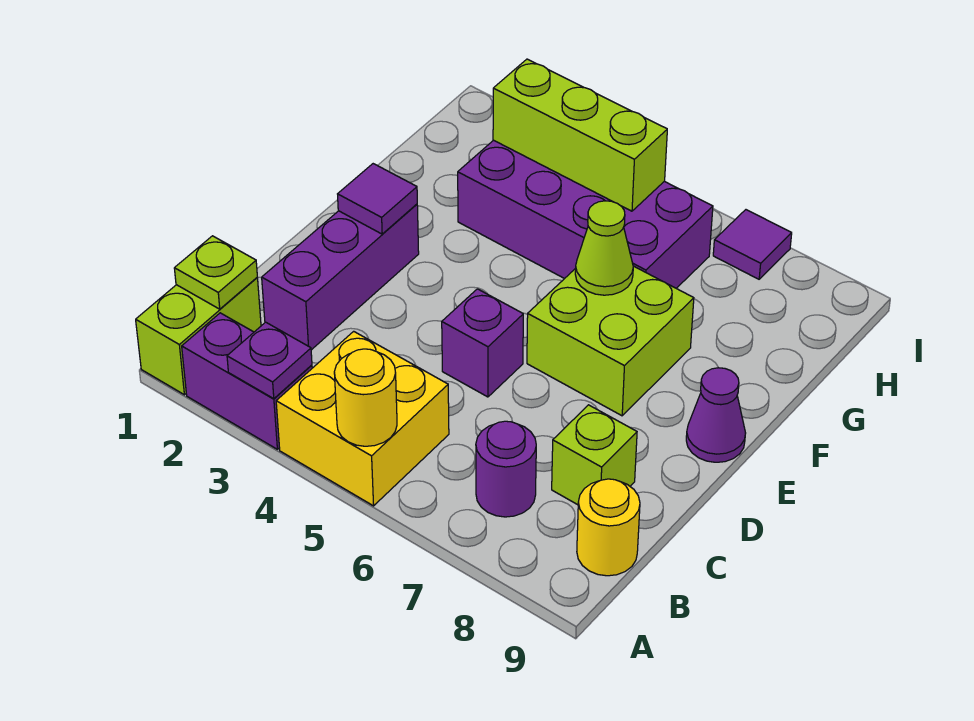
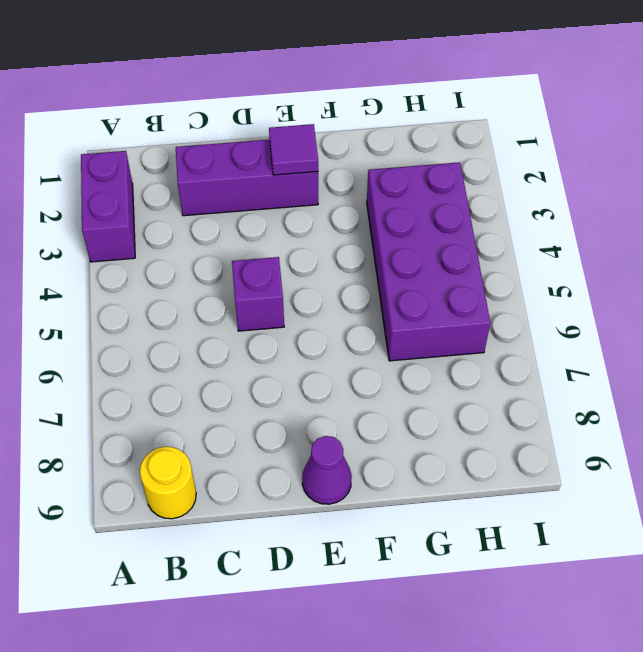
none -> lime 1x2 brick [136,277,261,395]
none -> yellow 2x2 brick [276,331,449,506]
none -> purple 1x1 round brick [476,421,536,517]

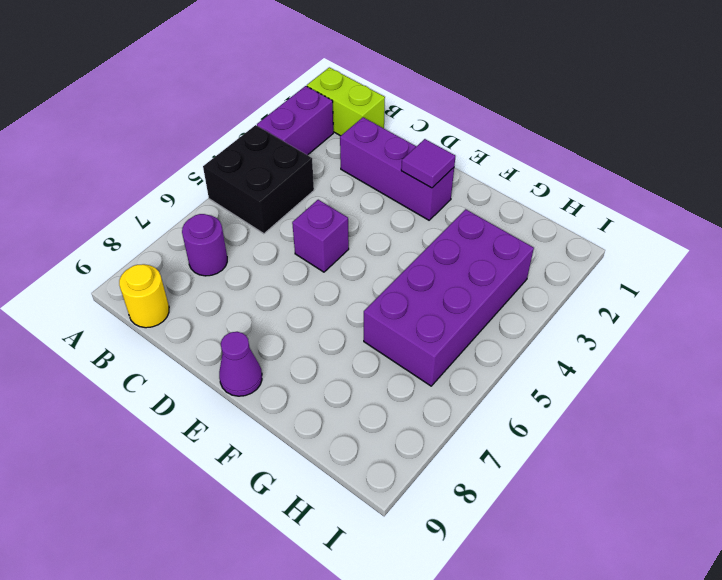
black 2x2 brick [203,125,314,234] -> yellow 2x2 brick [276,331,449,506]
none -> lime 1x1 brick [552,405,637,505]
none -> lime 2x2 brick [527,266,694,416]
none -> purple 1x1 tile [713,210,792,279]

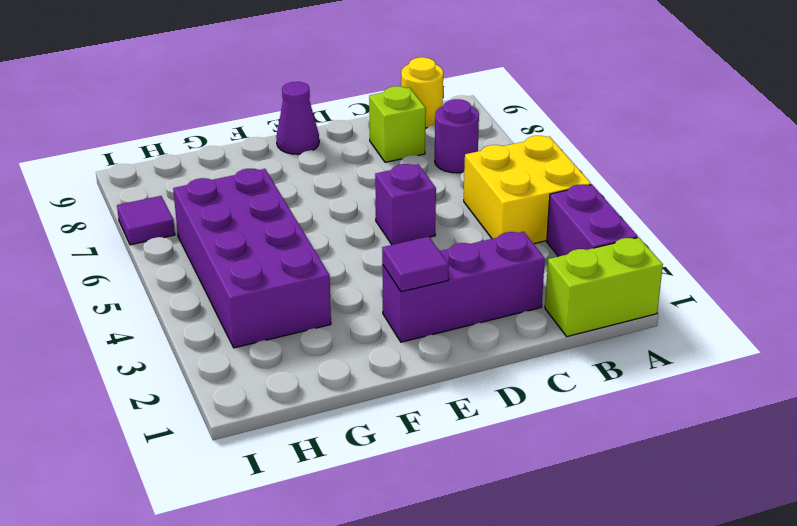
none -> lime 2x2 brick [527,266,694,416]
none -> purple 1x1 plate [227,322,312,399]
none -> yellow 1x1 round brick [334,349,397,446]

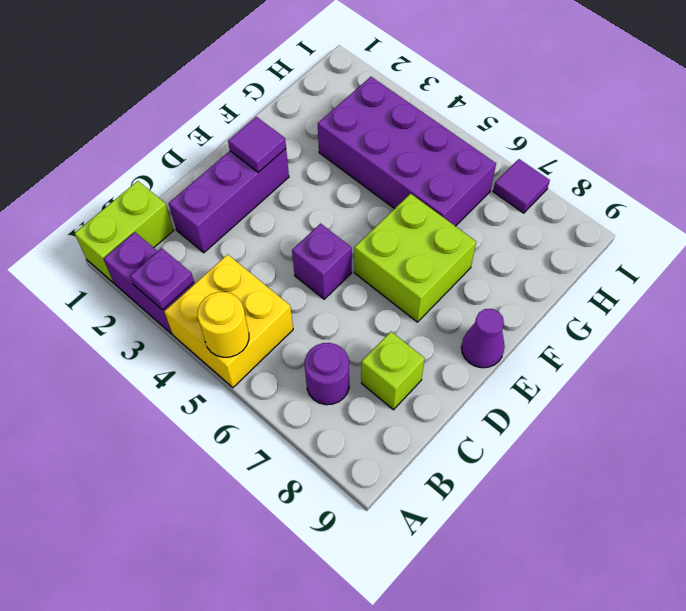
none -> yellow 1x1 round brick [577,479,640,576]
none -> lime 1x1 plate [174,236,257,309]
none -> lime 1x1 cone [575,201,633,295]

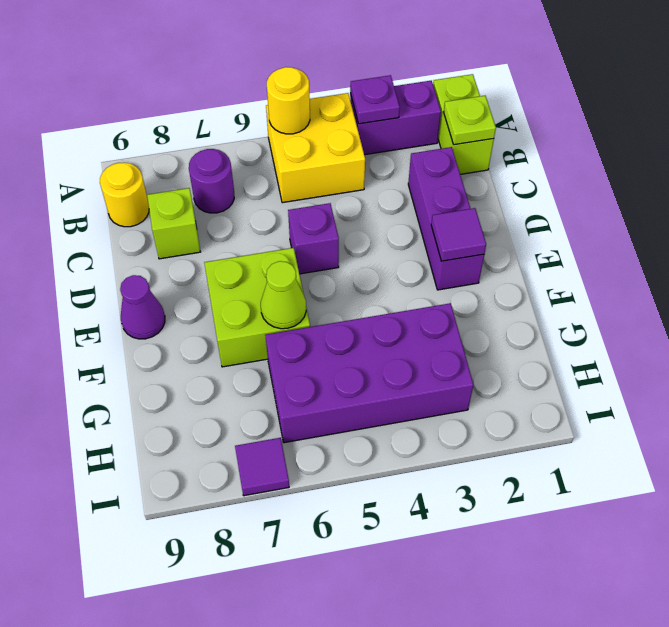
none -> lime 1x3 brick [493,59,667,211]

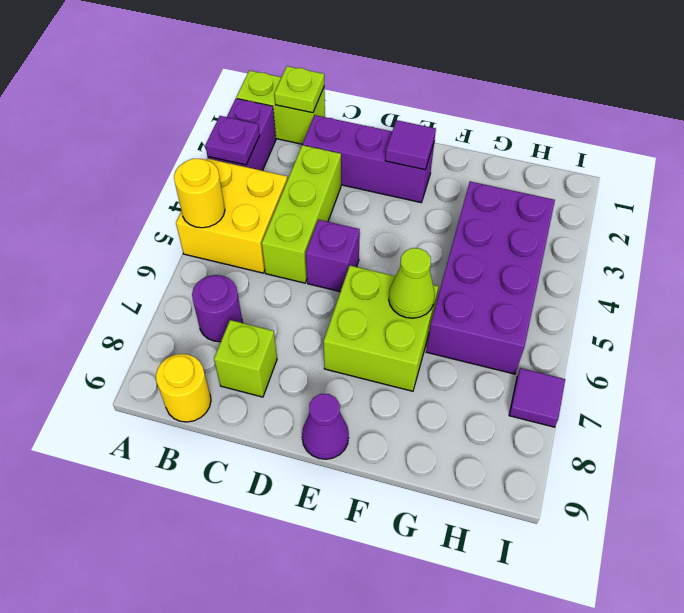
lime 1x3 brick [262,145,341,283] -> lime 1x3 brick moved to [493,59,667,211]

